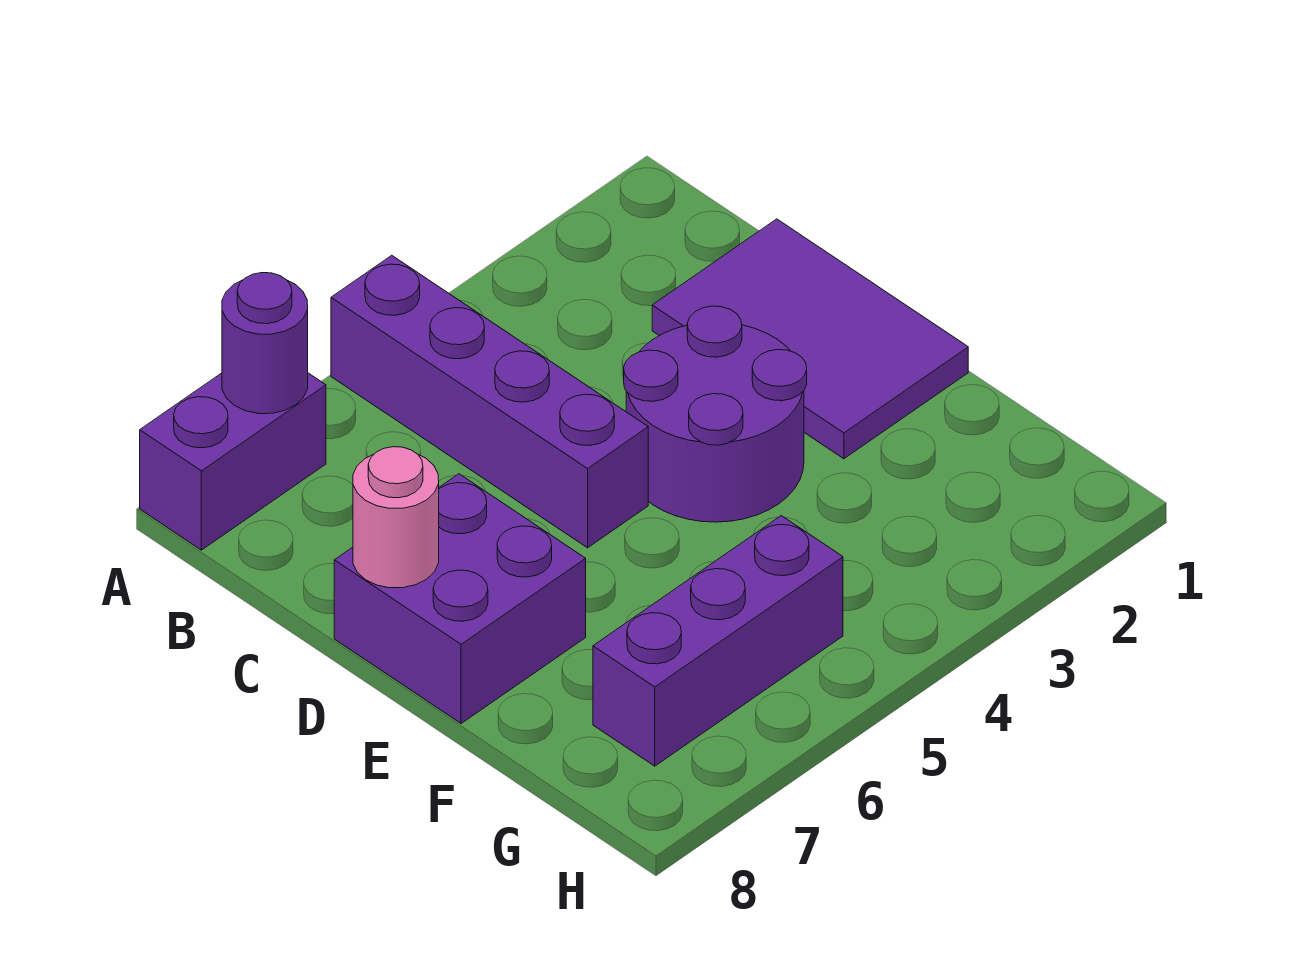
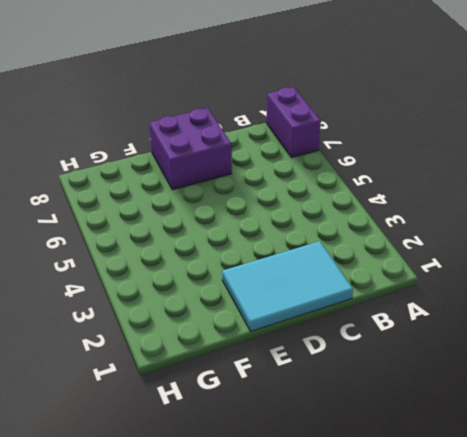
cyan 2x3 tile [222,241,353,331] -> purple 2x3 tile [652,219,968,459]
none -> purple 1x4 brick [331,255,648,548]
none -> purple 2x2 round brick [624,306,807,522]

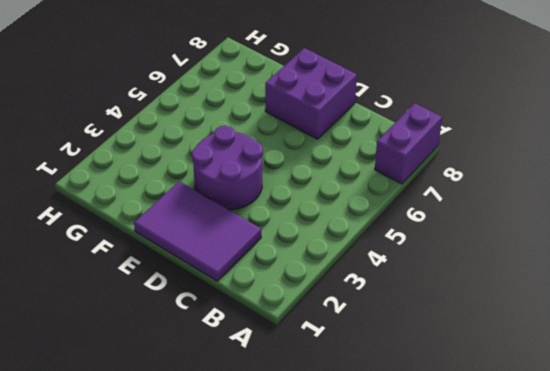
none -> purple 1x4 brick [331,255,648,548]
none -> purple 1x3 brick [593,516,843,766]

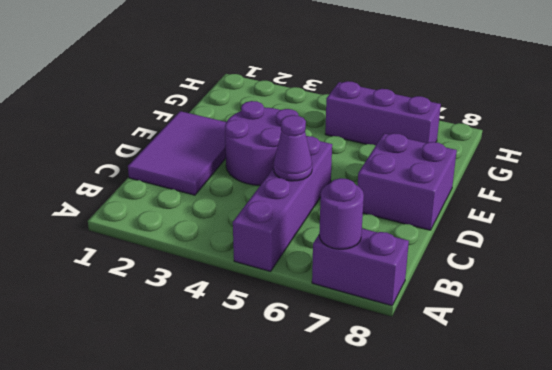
purple 1x1 cone [274,115,312,181] -> none
none -> pink 1x1 round brick [353,447,439,588]

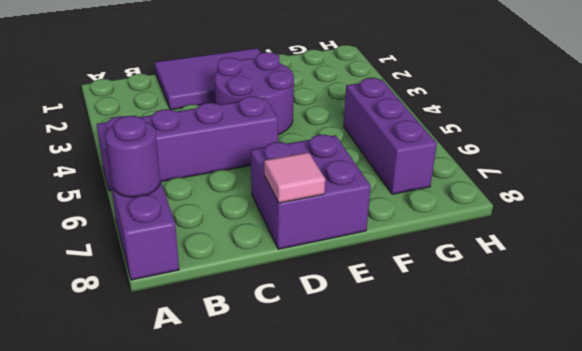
pink 1x1 tile [264,152,325,203] -> pink 1x1 round brick [353,447,439,588]

